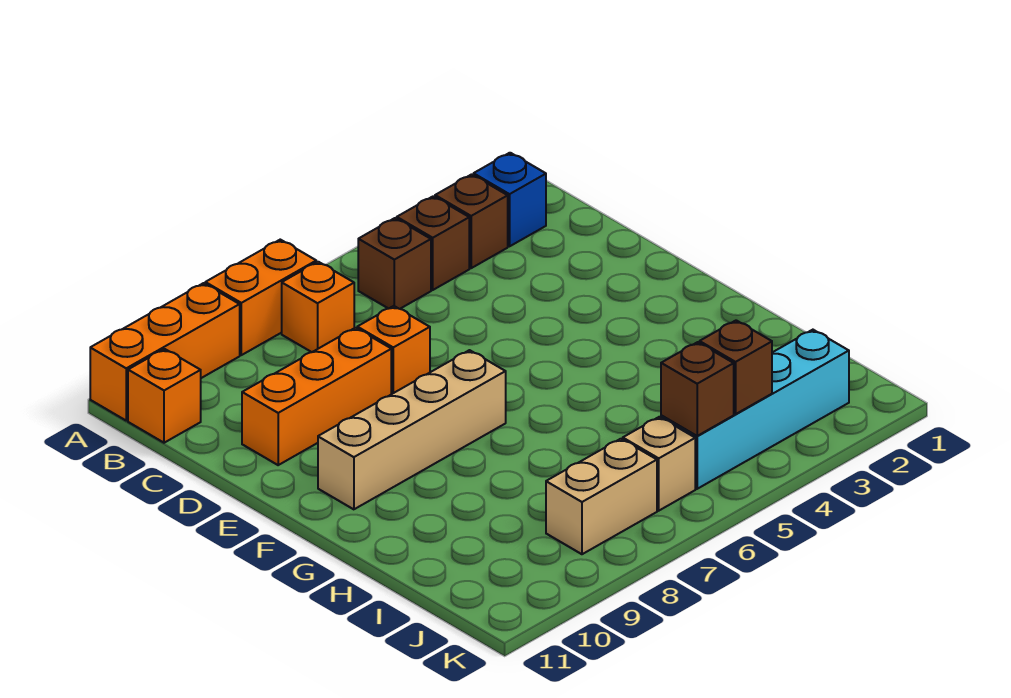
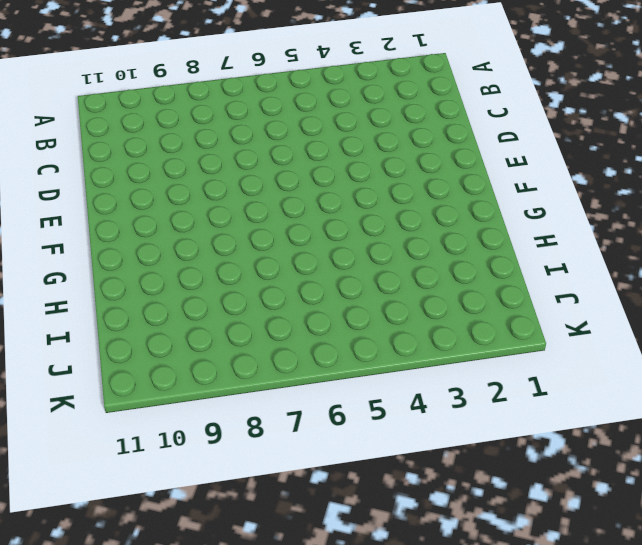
none -> orange 1x2 brick [205,240,316,355]
none -> orange 1x3 brick [90,283,240,421]
none -> blue 1x1 brick [474,153,546,246]

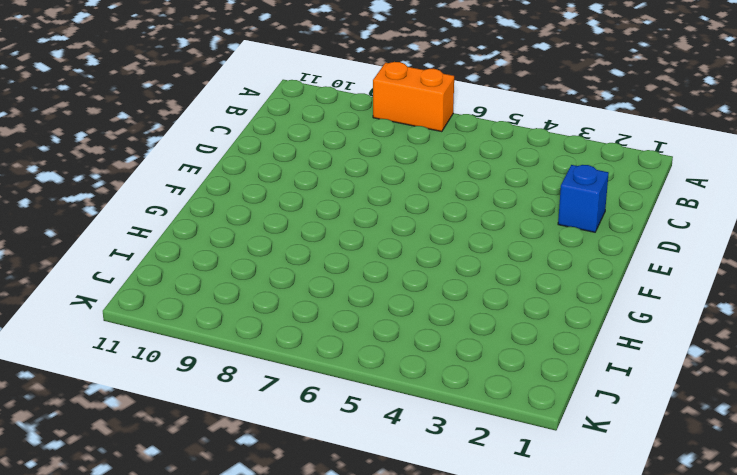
blue 1x1 brick [558,165,609,232] -> blue 1x1 brick moved to [474,153,546,246]
none -> orange 1x3 brick [90,283,240,421]
none -> brown 1x1 brick [435,174,508,268]
none -> brown 1x1 brick [397,196,469,290]

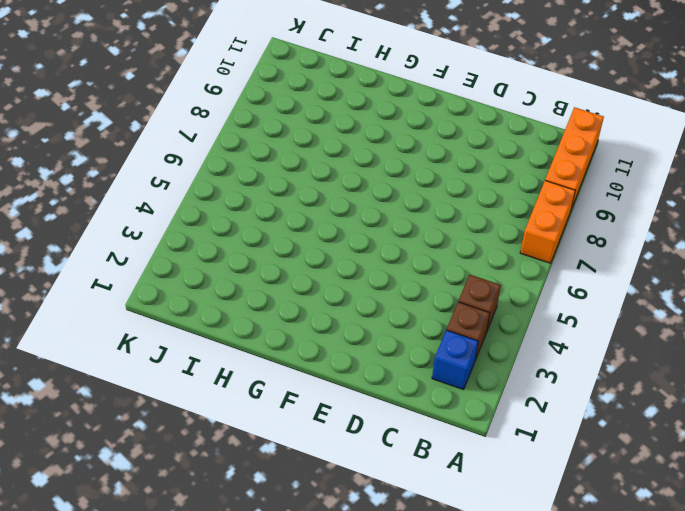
none -> brown 1x1 brick [358,218,431,309]
none -> orange 1x1 brick [282,262,354,352]
none -> orange 1x1 brick [128,349,201,443]

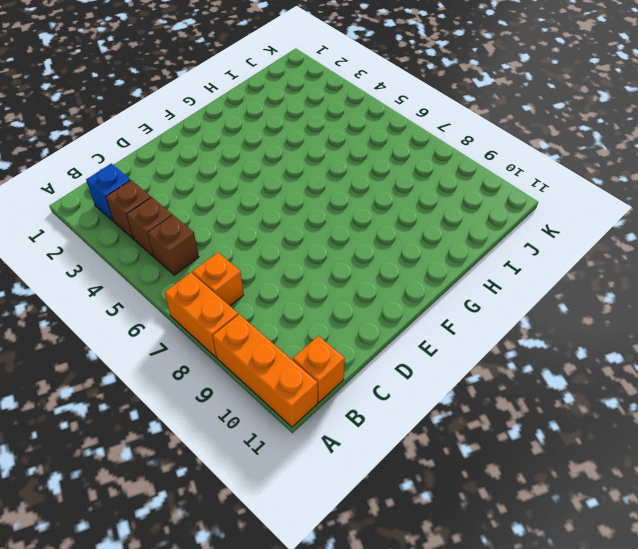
none -> orange 1x1 brick [357,306,430,394]
none -> orange 1x3 brick [242,328,391,465]
none -> tan 1x4 brick [318,350,506,509]

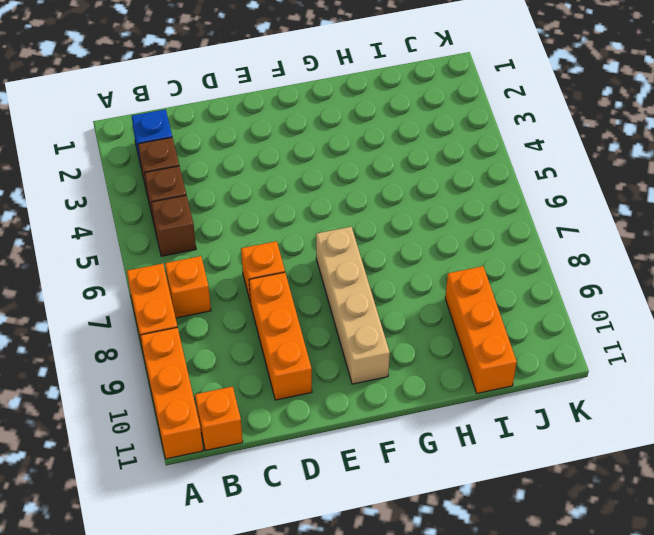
orange 1x3 brick [445,266,517,393] -> none
none -> cyan 1x4 brick [661,330,849,489]
none -> tan 1x1 brick [623,417,695,511]
none -> tan 1x2 brick [546,439,657,554]

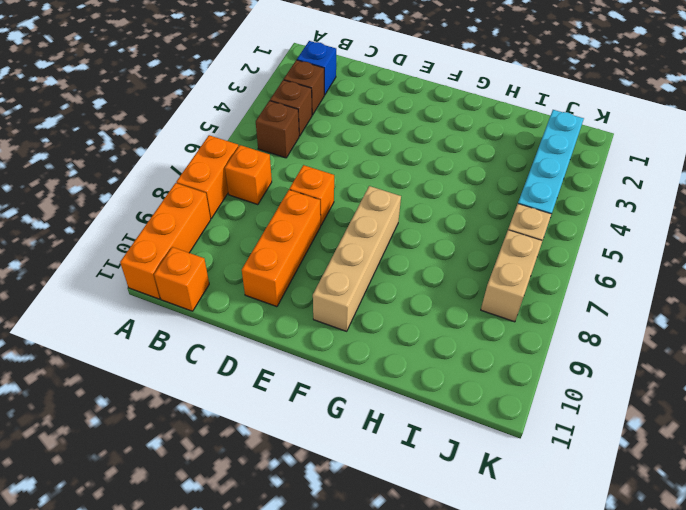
none -> brown 1x1 brick [700,320,772,414]
none -> brown 1x1 brick [661,342,734,436]

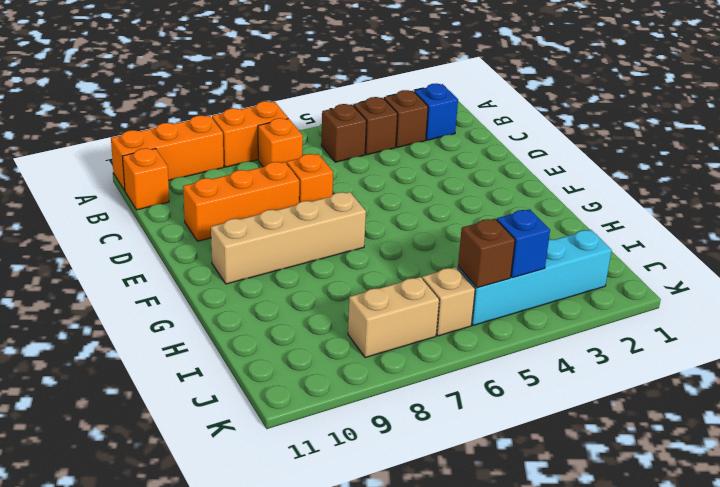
blue 1x1 brick [497,209,550,278] -> brown 1x1 brick [700,320,772,414]

